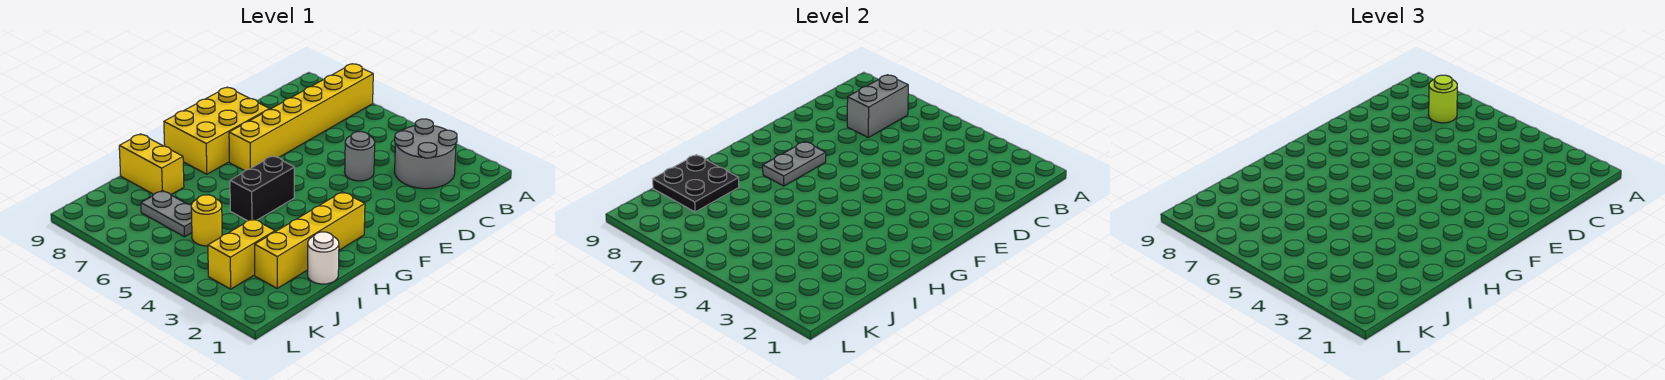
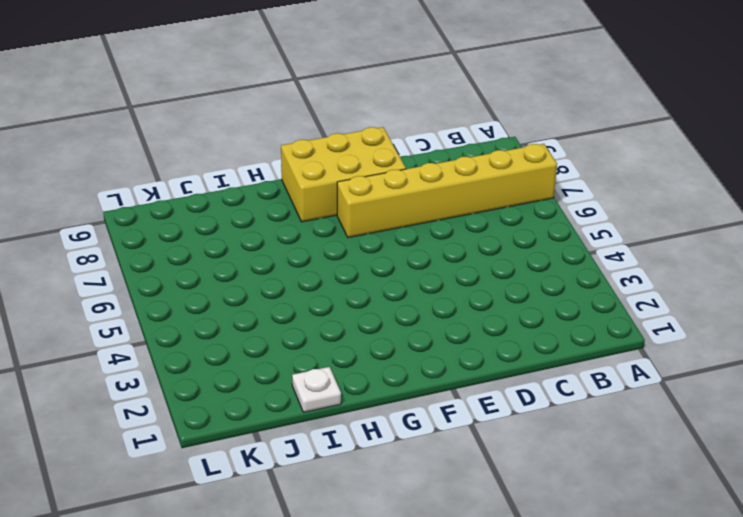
white 1x1 plate [292,367,341,412] -> white 1x1 round brick [307,232,339,284]
none -> grey 2x2 round brick [395,119,457,189]
none -> grey 1x1 round brick [345,132,375,181]
none -> yellow 1x4 brick [255,192,365,288]

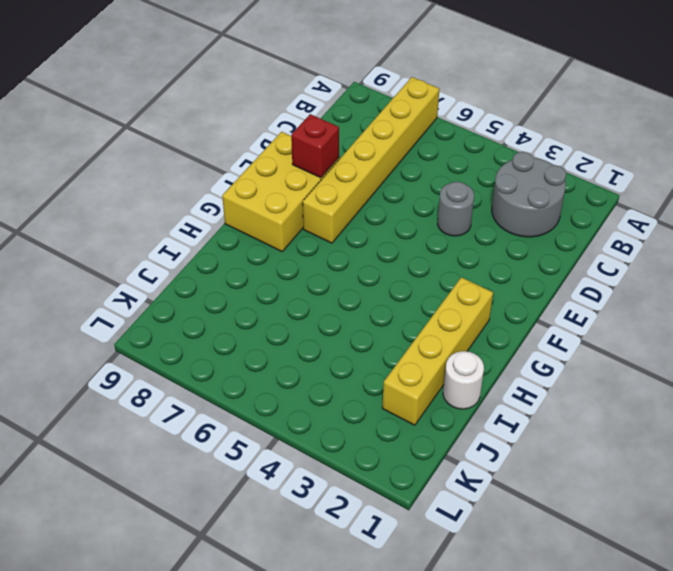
red 1x1 brick [291,114,339,178] -> none
none -> black 1x2 brick [230,156,295,221]
none -> yellow 1x2 brick [119,134,184,195]
none -> yellow 1x2 brick [208,219,275,289]

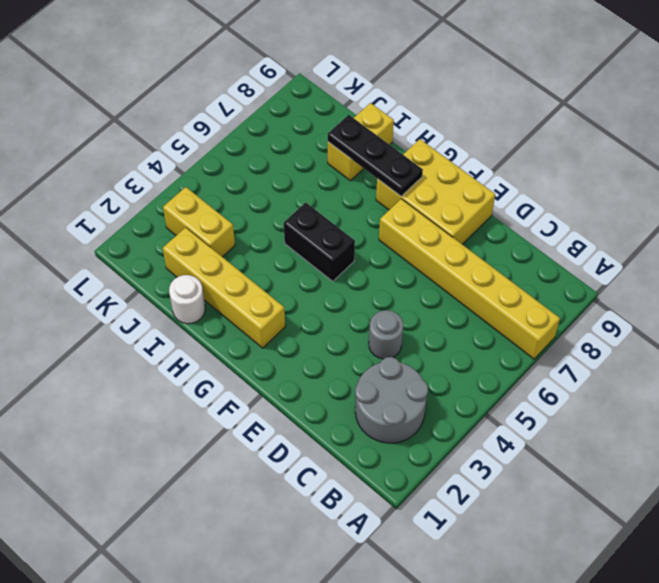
black 1x3 plate [328,115,423,196] -> black 2x2 plate [653,155,739,212]
none -> yellow 1x1 round brick [191,195,222,246]
none -> grey 1x2 plate [141,191,192,237]
none -> grey 1x2 brick [847,75,908,137]

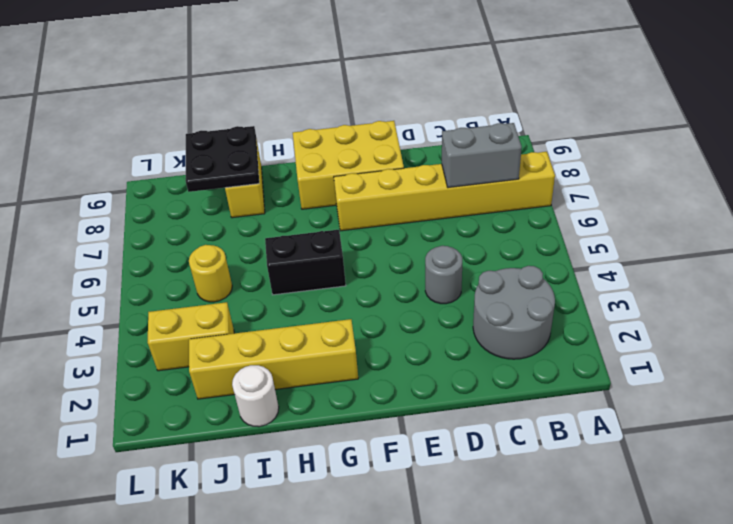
none -> grey 1x2 plate [141,191,192,237]
none -> grey 1x2 plate [763,141,826,186]
none -> lime 1x1 round brick [1429,75,1457,123]

